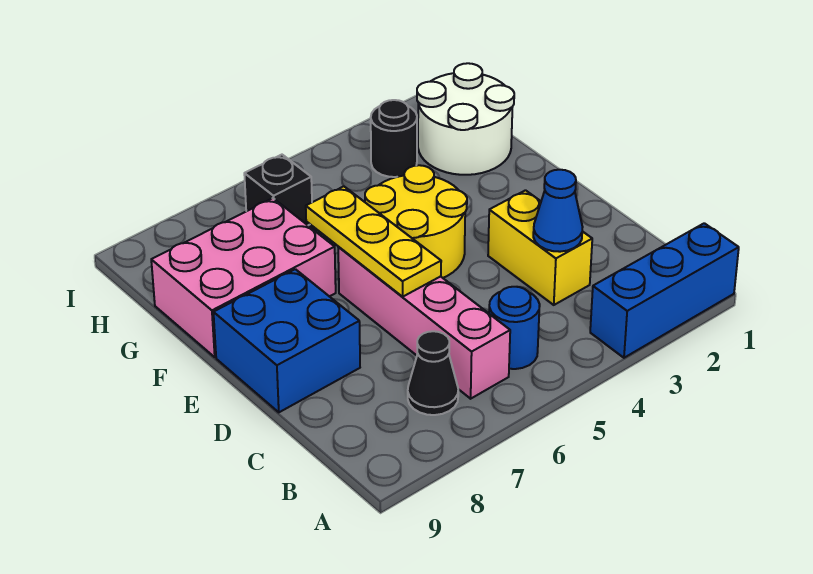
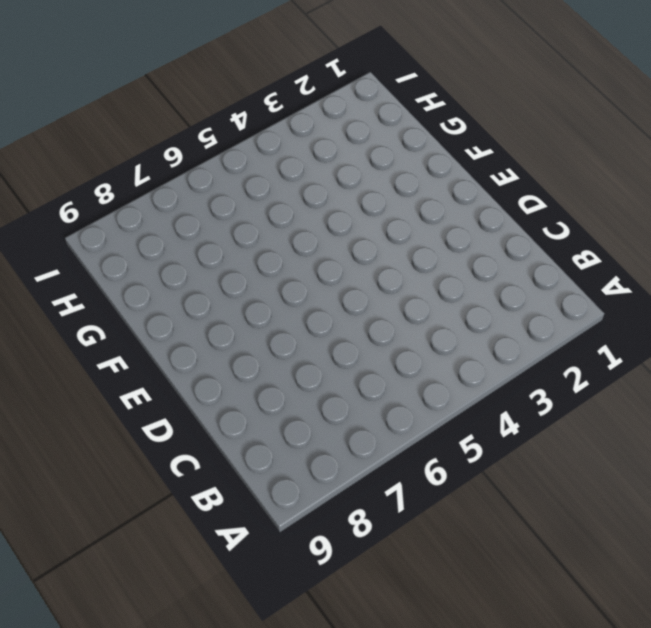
none -> blue 1x3 brick [590,223,739,358]
none -> blue 1x1 round brick [489,287,540,369]
none -> pink 1x4 brick [338,247,510,399]

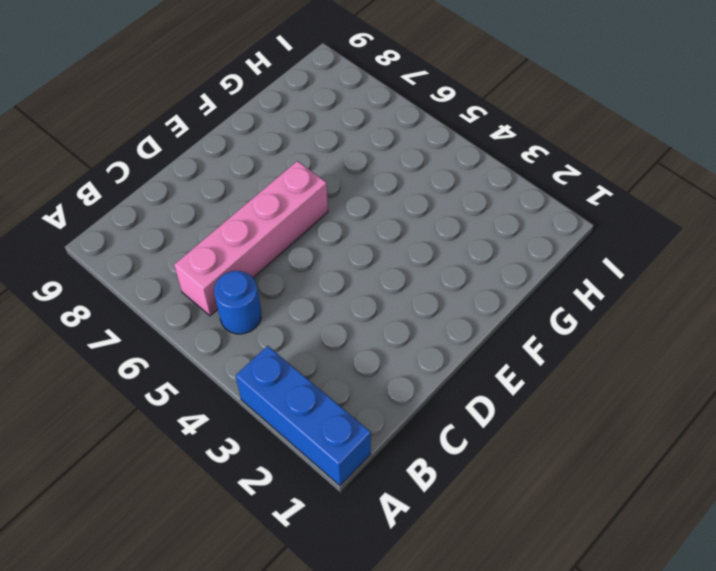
none -> black 1x1 cone [408,331,458,415]
none -> yellow 1x2 brick [488,190,592,305]
none -> blue 2x2 brick [213,269,360,412]

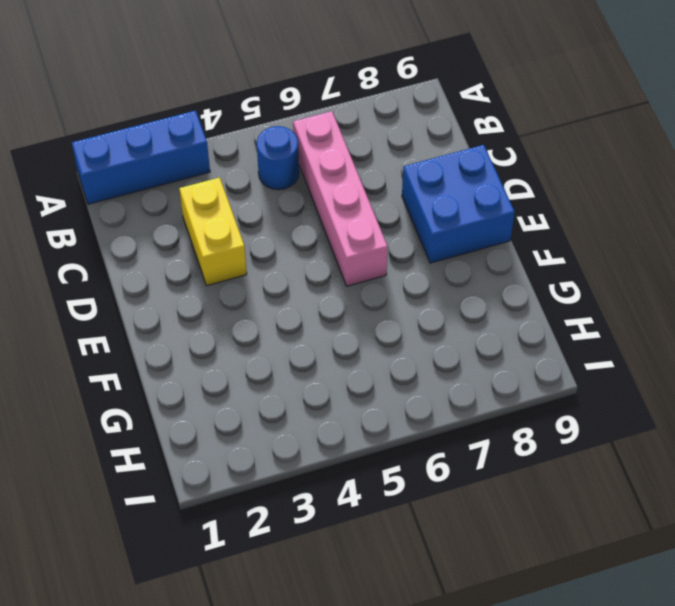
none -> black 1x1 cone [408,331,458,415]
none -> yellow 2x2 round brick [365,165,467,278]
none -> pink 2x3 brick [151,198,336,357]

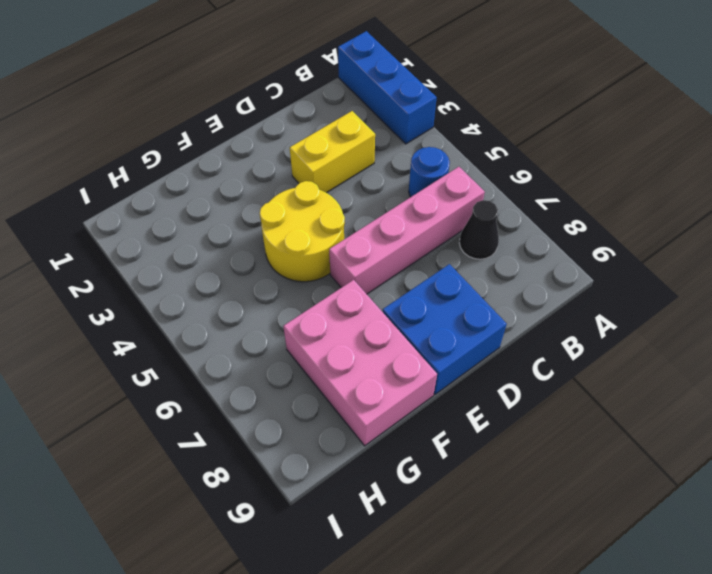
none -> white 2x2 round brick [417,63,514,175]
none -> black 1x1 round brick [371,100,417,177]
none -> black 1x1 brick [244,155,312,225]

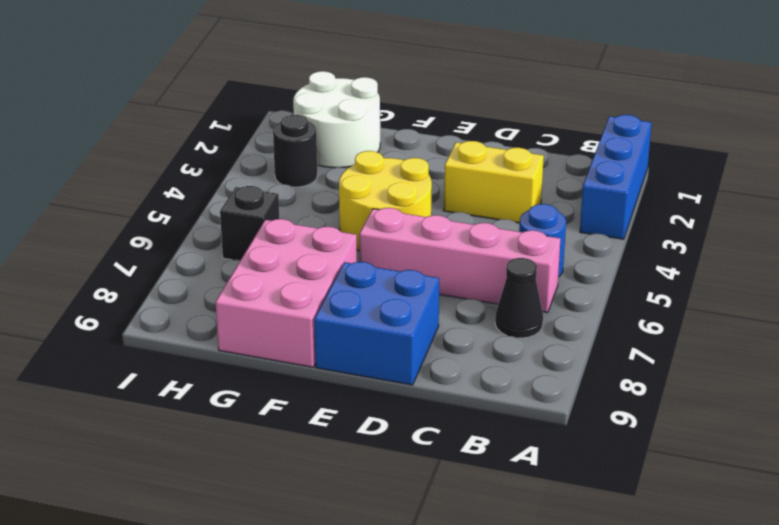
none -> blue 1x1 cone [533,170,583,252]
none -> yellow 1x3 plate [306,186,441,297]

